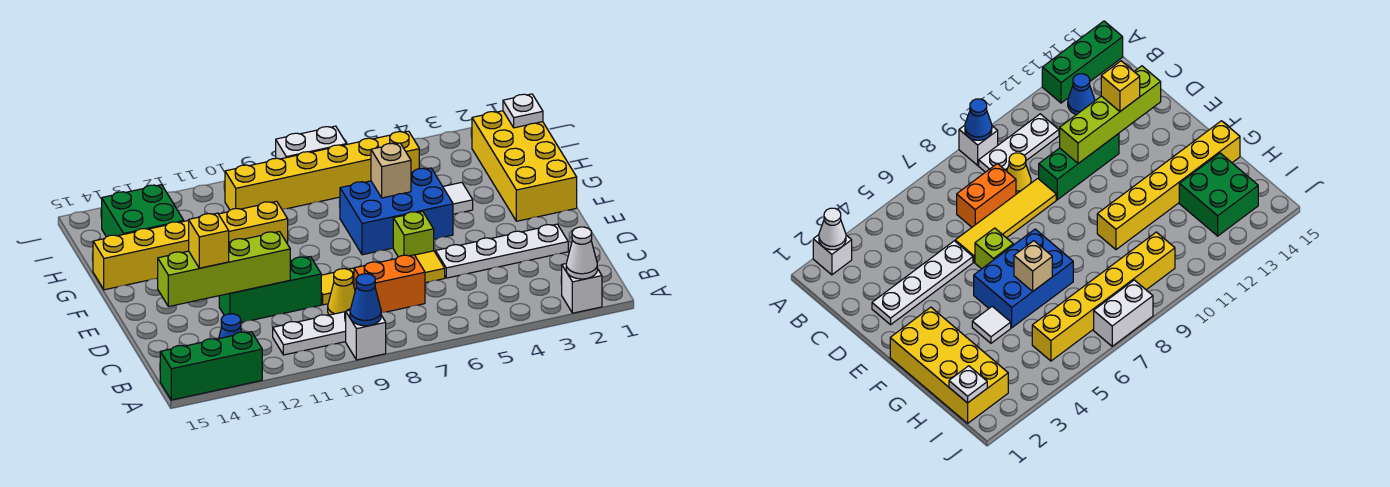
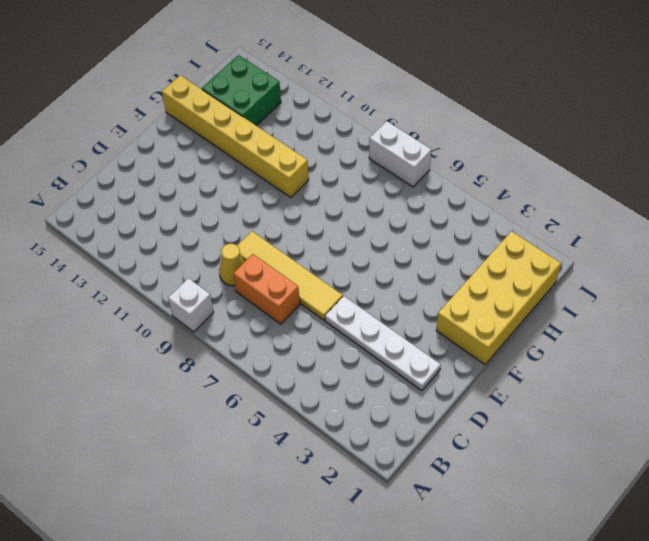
none -> white 1x1 brick [562,264,602,313]
none -> green 1x3 brick [160,332,262,400]
none -> white 1x3 plate [273,309,351,355]

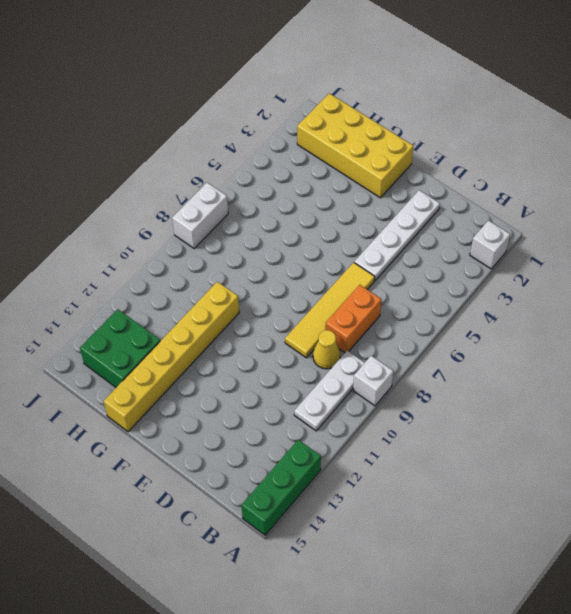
none -> blue 1x1 cone [219,314,242,339]
none -> green 1x3 brick [219,257,321,323]
none -> lime 1x1 brick [393,211,434,257]

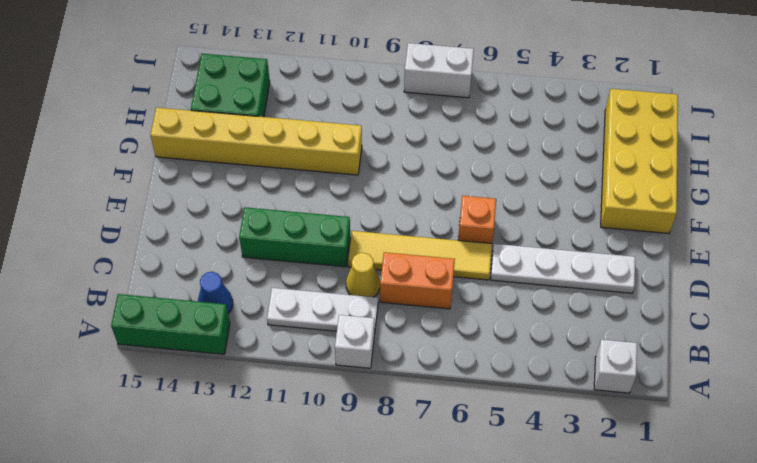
orange 1x1 brick [458,196,496,244] -> lime 1x1 brick [393,211,434,257]
none -> blue 2x3 brick [340,168,453,255]
none -> white 1x1 tile [443,182,473,214]
none -> yellow 1x6 brick [225,131,419,210]

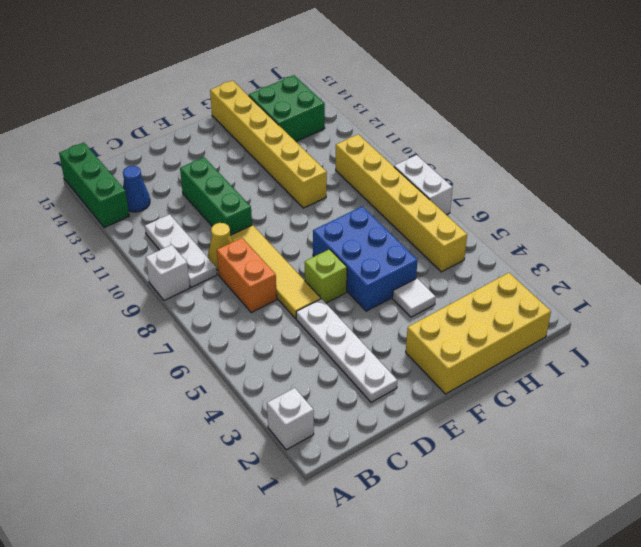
none -> white 1x1 cone [566,227,597,279]
none -> blue 1x1 cone [350,274,381,326]
none -> lime 1x4 brick [157,232,290,307]

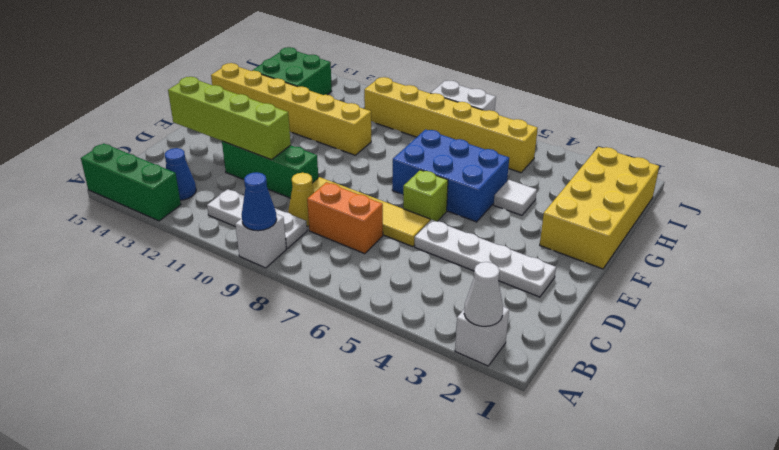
none -> tan 1x1 brick [371,143,411,198]
none -> white 1x1 plate [503,94,543,128]
none -> yellow 1x1 brick [189,213,229,268]

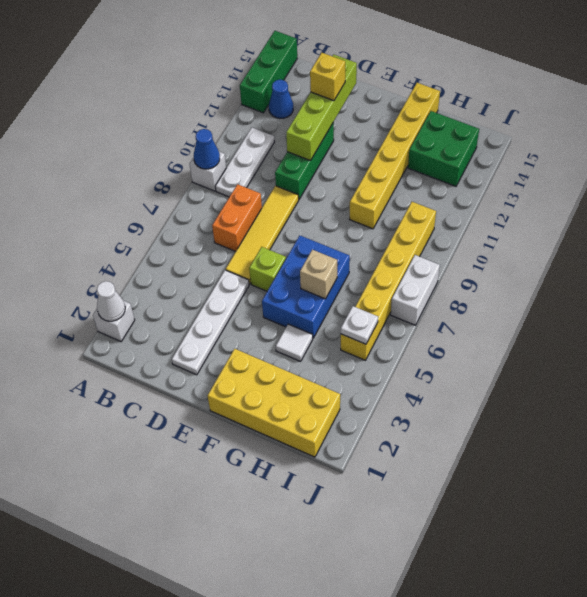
white 1x1 plate [341,306,378,344] -> white 1x1 plate moved to [503,94,543,128]
none -> yellow 1x1 cone [328,269,355,315]

